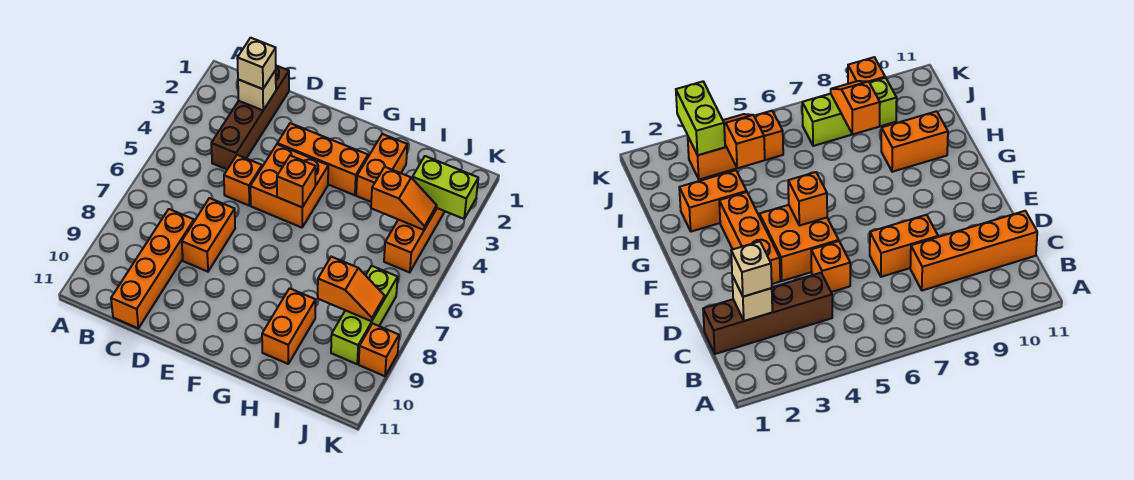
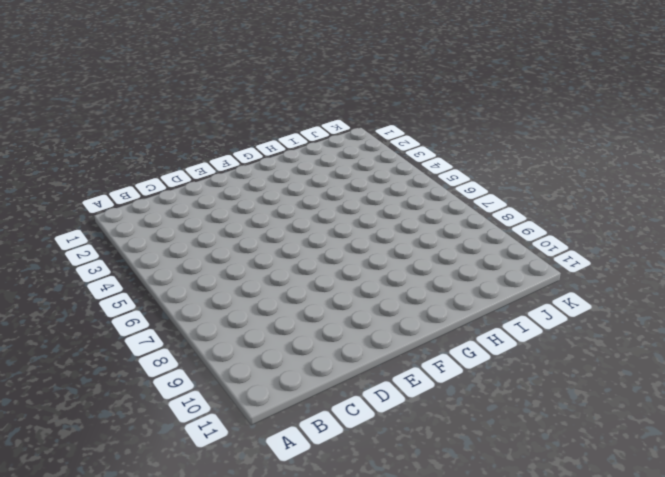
none -> brown 1x4 brick [211,66,289,169]
none -> orange 1x4 brick [111,209,194,328]
none -> orange 1x1 brick [224,155,262,205]

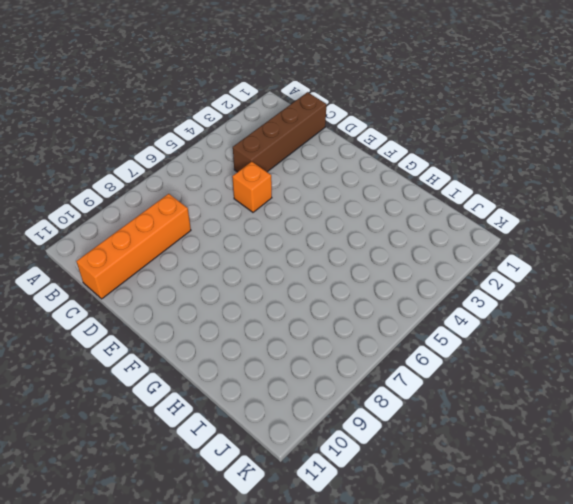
none -> orange 1x2 brick [182,198,235,272]
none -> orange 1x3 brick [277,123,368,195]
none -> orange 2x2 brick [250,144,328,228]

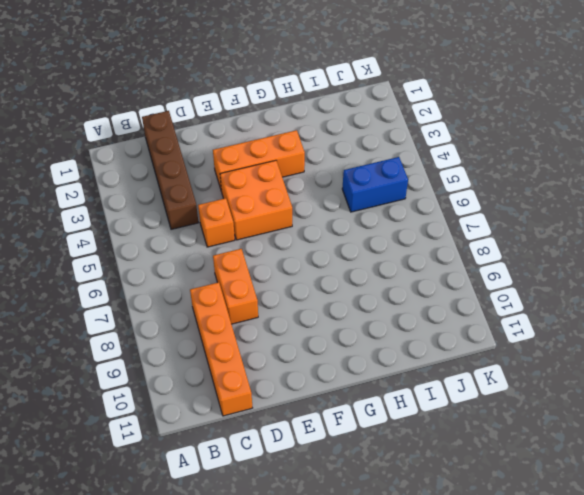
blue 1x2 brick [342,157,408,212] -> orange 1x3 brick [384,208,445,273]
none -> orange 1x2 brick [356,134,407,202]
none -> orange 1x2 brick [262,288,316,364]
none -> lime 1x3 brick [331,266,398,364]

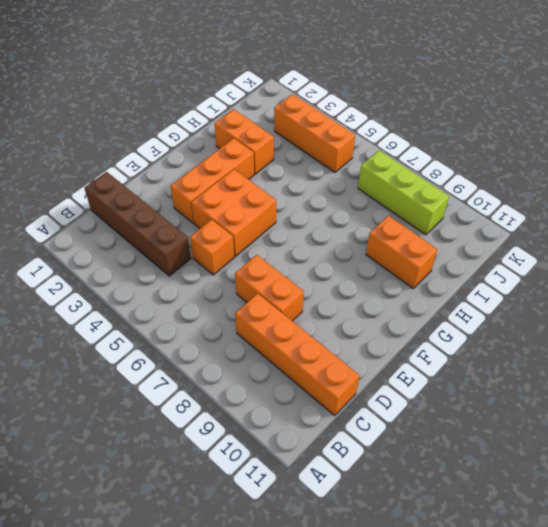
none -> orange 1x1 brick [359,324,399,376]
none -> tan 1x1 brick [238,70,276,110]
none -> orange 1x1 brick [277,156,316,207]

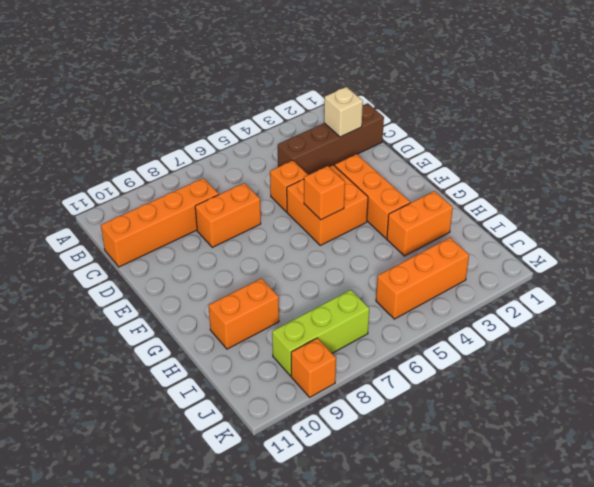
none -> orange 1x2 slope [371,167,437,230]
none -> orange 1x2 slope [318,257,385,321]
none -> lime 1x2 brick [412,156,478,219]

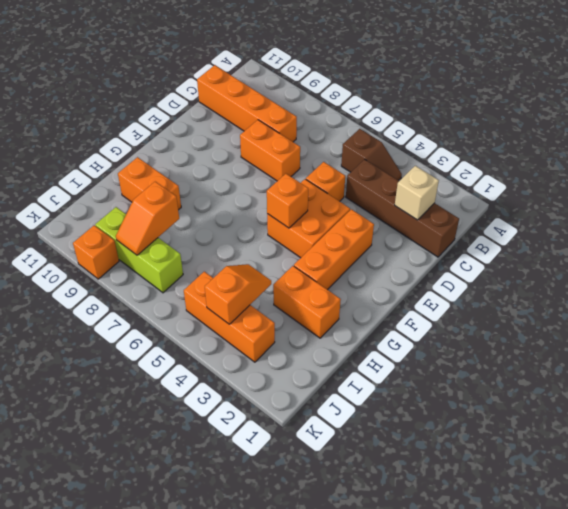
brown 1x2 slope [341,129,402,180] -> none
orange 1x2 slope [205,264,271,324] -> orange 1x2 slope turned to [371,167,437,230]
none -> lime 1x2 brick [412,156,478,219]
none -> tan 1x1 brick [237,38,276,89]

